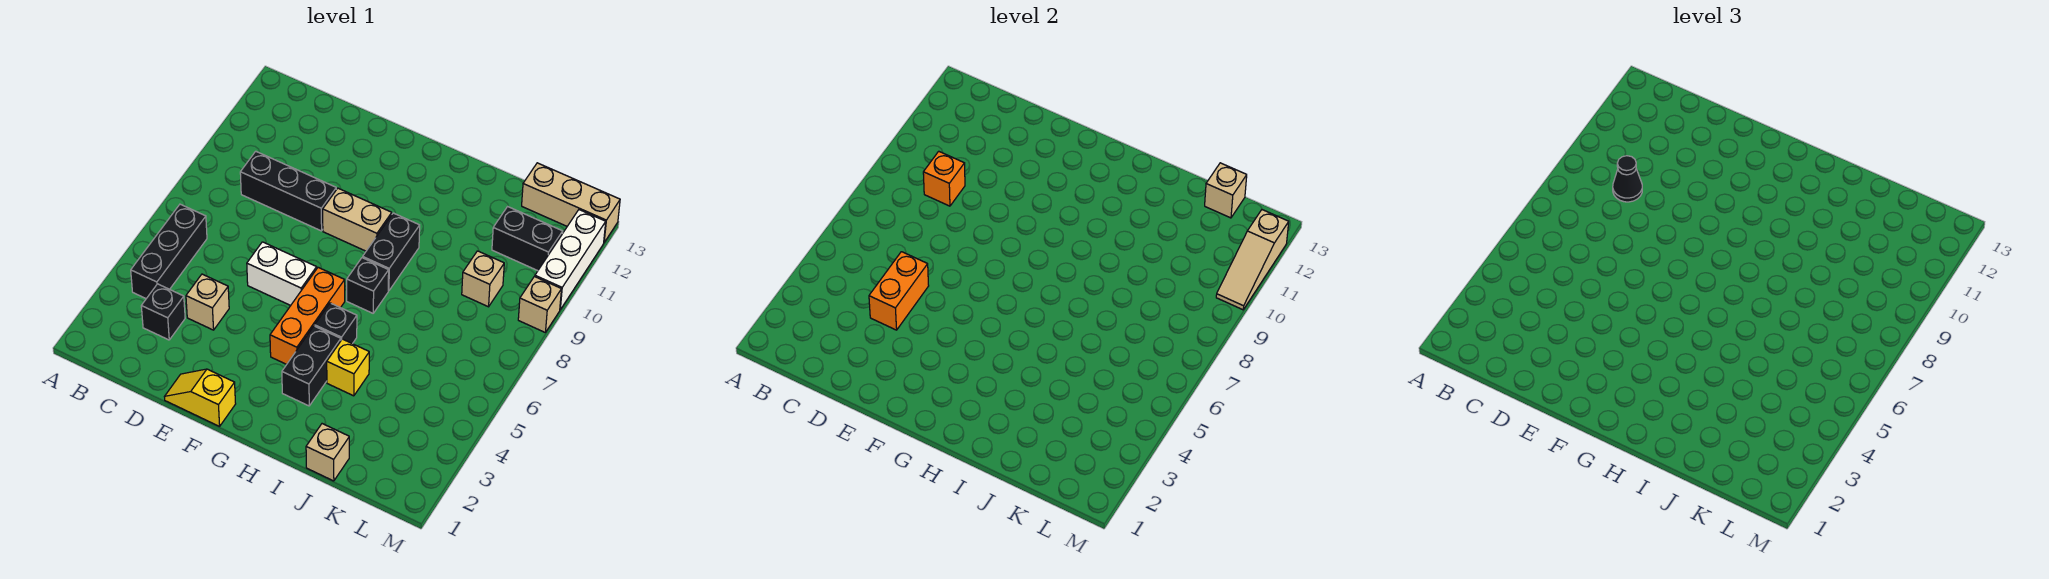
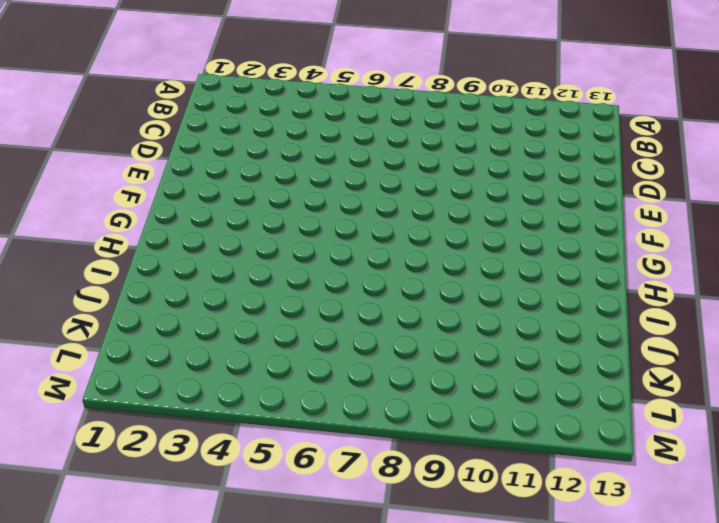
none -> black 1x3 brick [131,204,207,299]
none -> black 1x1 brick [141,284,185,340]
none -> black 1x3 brick [240,151,336,231]

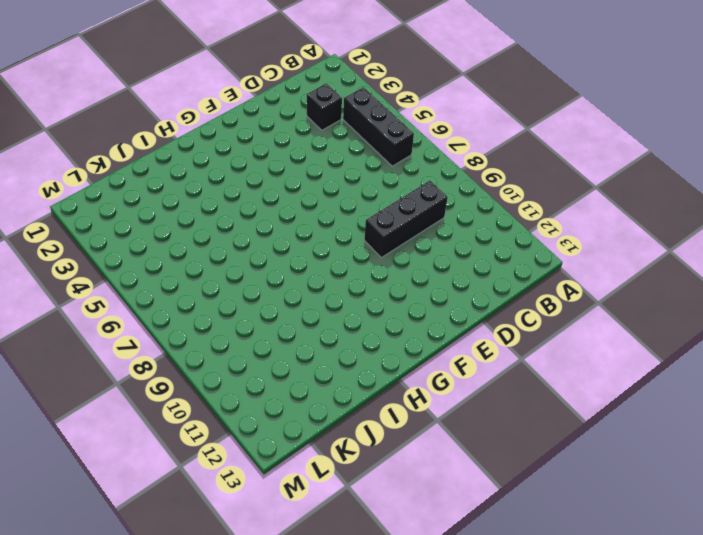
none -> tan 1x1 brick [186,274,229,330]
none -> yellow 1x2 slope [164,369,236,426]
none -> white 1x2 brick [247,242,317,306]

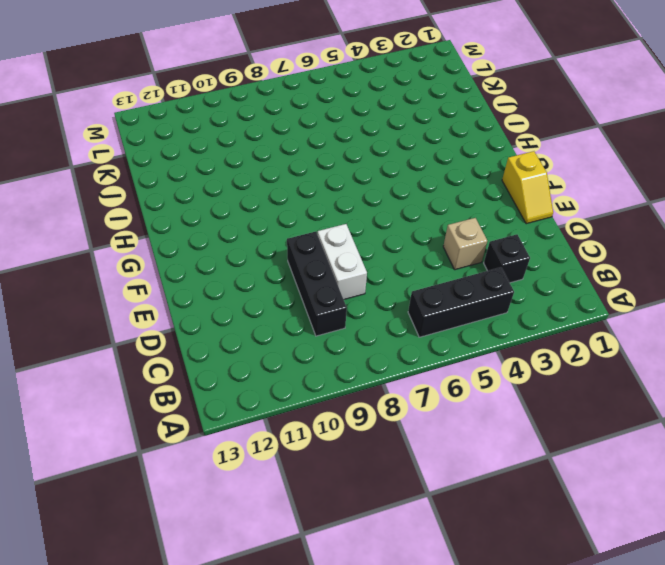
white 1x2 brick [318,224,367,299] -> white 1x2 brick moved to [247,242,317,306]
none -> tan 1x2 brick [323,188,392,251]
none -> orange 1x3 brick [270,267,345,364]
none -> black 1x2 brick [282,326,341,406]

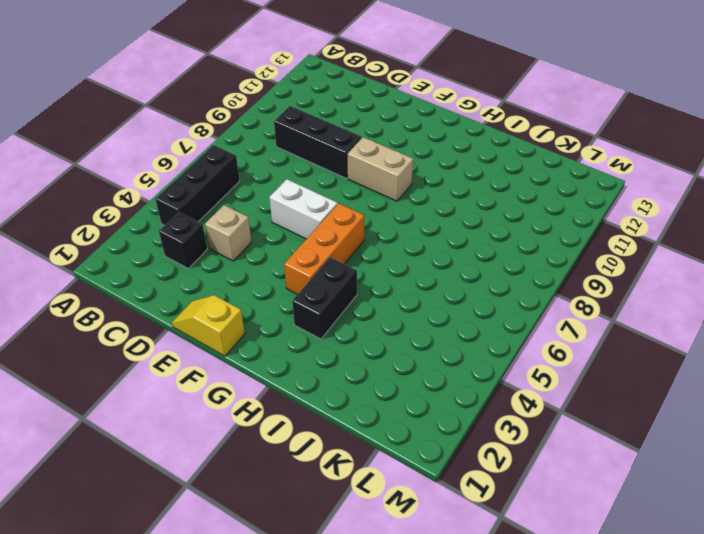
none -> black 1x1 brick [315,303,357,344]
none -> black 1x1 brick [347,258,389,313]
none -> black 1x2 brick [363,213,420,291]

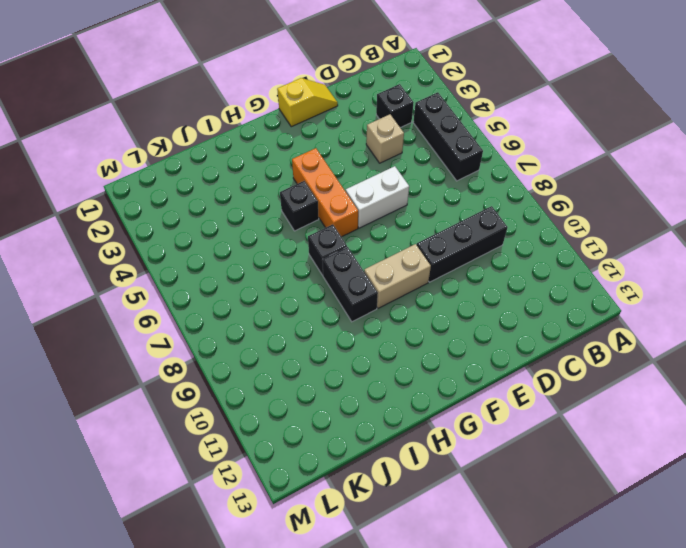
none -> black 1x2 brick [282,326,341,406]
none -> yellow 1x1 brick [327,339,369,396]
none -> tan 1x1 brick [306,424,349,481]

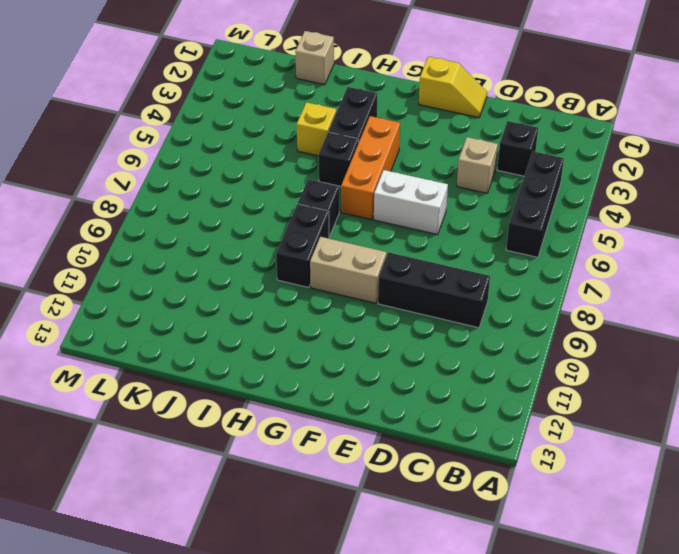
none -> tan 1x1 brick [462,251,504,307]
none -> black 1x2 brick [492,207,563,271]
none -> tan 1x3 brick [522,163,620,242]

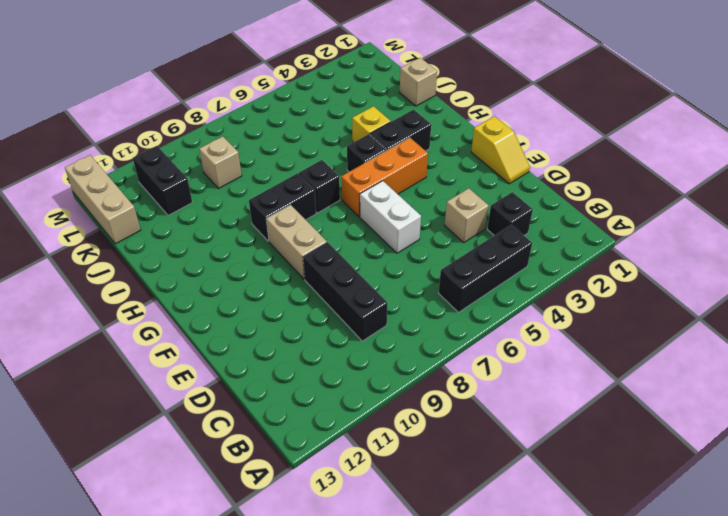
none -> tan 1x1 brick [518,277,561,332]
none -> white 1x3 brick [535,210,606,310]
none -> orange 1x1 brick [923,151,965,206]

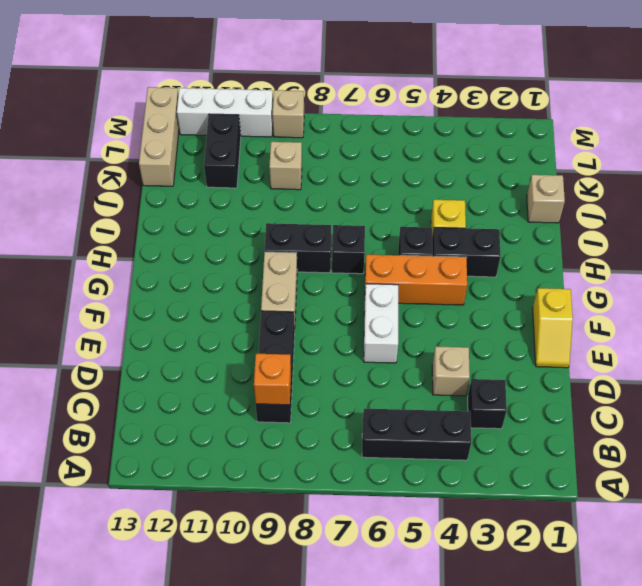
none -> orange 1x2 brick [869,252,929,330]
none -> tan 1x1 brick [1205,163,1247,218]
none -> tan 1x3 slope [1216,210,1289,310]

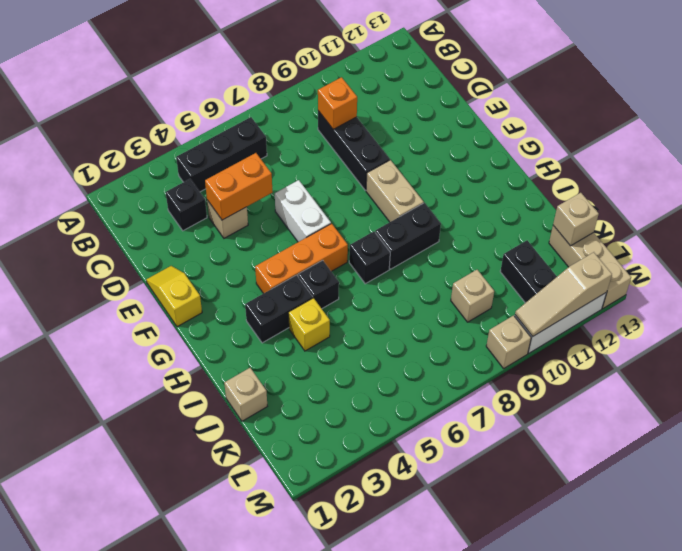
none -> black 1x1 cone [1613,156,1642,202]

